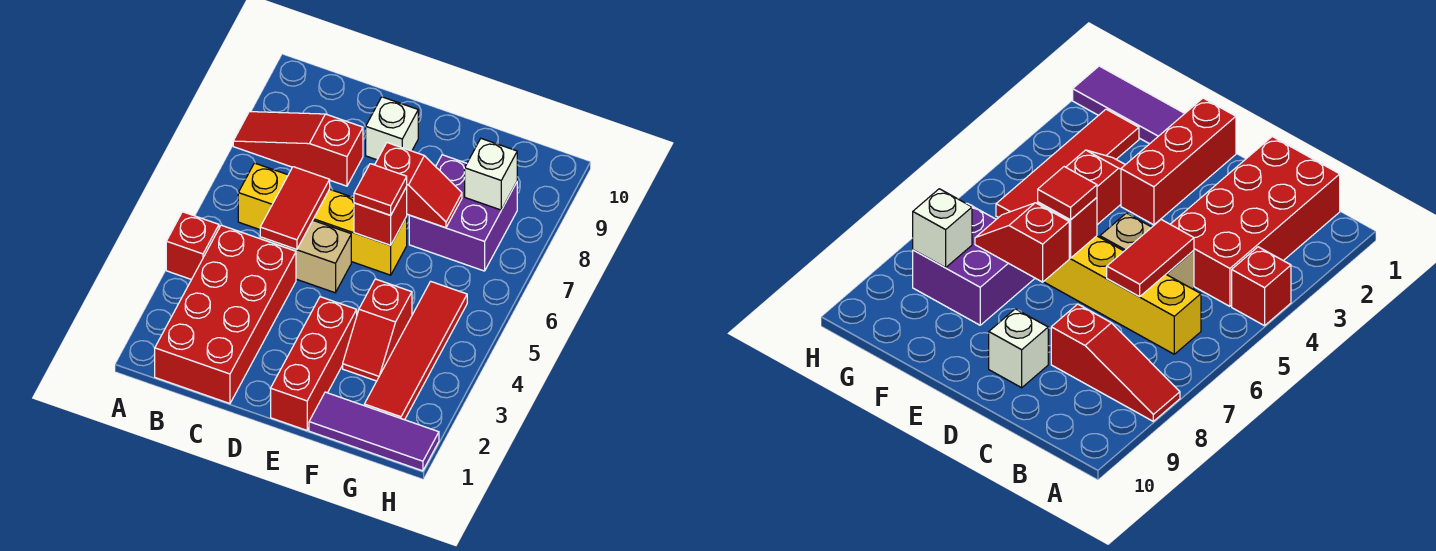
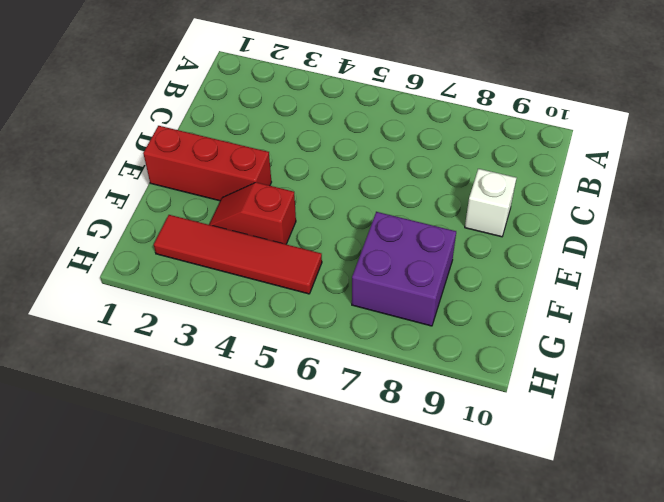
none -> red 1x1 brick [166,212,219,279]
none -> red 1x3 slope [233,112,363,186]
none -> red 2x4 brick [155,225,296,404]

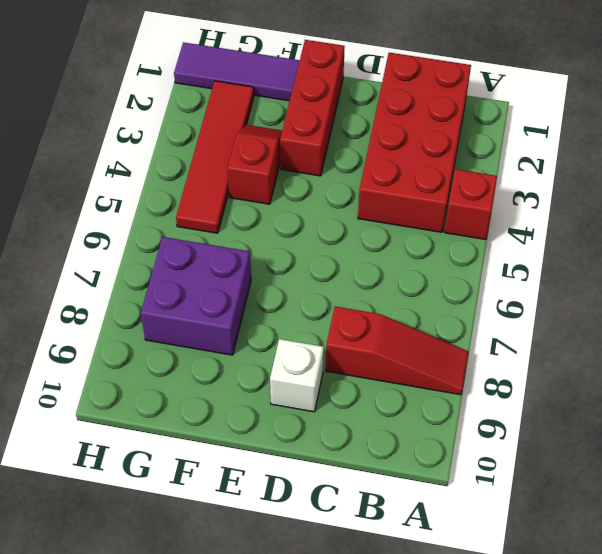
none -> yellow 1x4 brick [238,163,407,275]
none -> tan 1x2 brick [260,221,351,293]
none -> red 1x2 tile [260,167,330,250]

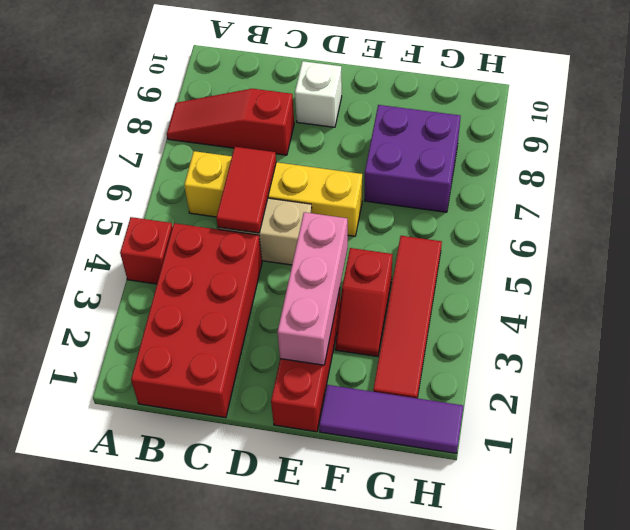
pink 1x3 brick [277,212,348,365] -> none
none -> red 1x1 brick [354,187,407,245]
none -> red 1x2 slope [375,143,462,228]
none -> white 1x1 brick [465,139,517,210]

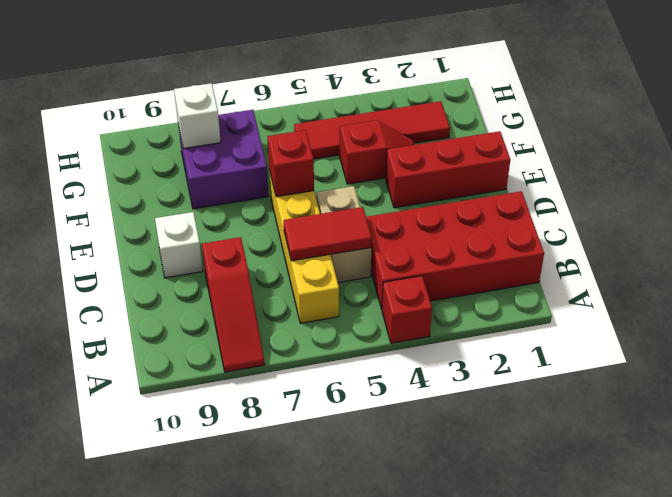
none -> purple 1x3 tile [309,392,439,471]
none -> red 1x2 slope [375,143,462,228]
none -> red 1x1 tile [354,164,407,215]

